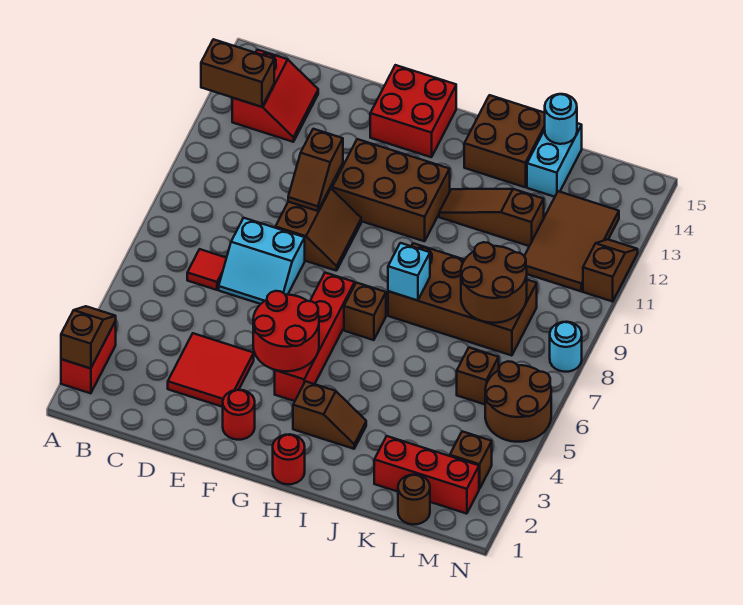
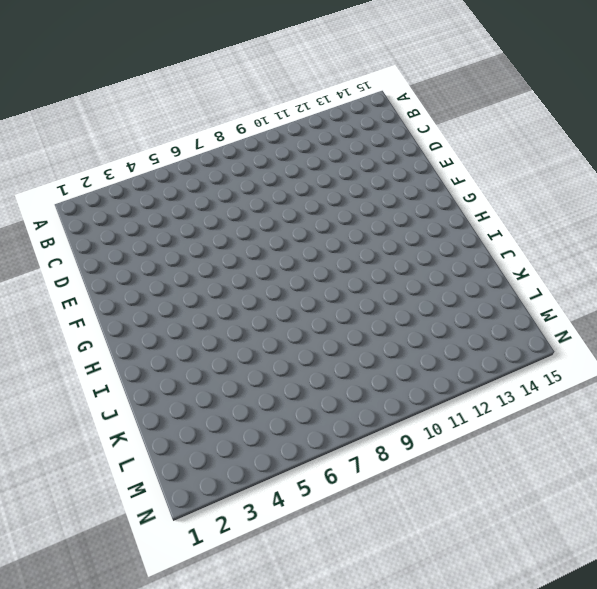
none -> red 1x2 brick [61,321,116,393]
none -> red 2x2 slope [232,50,318,142]
none -> red 1x1 tile [187,249,226,290]
none -> red 2x2 tile [168,333,254,407]

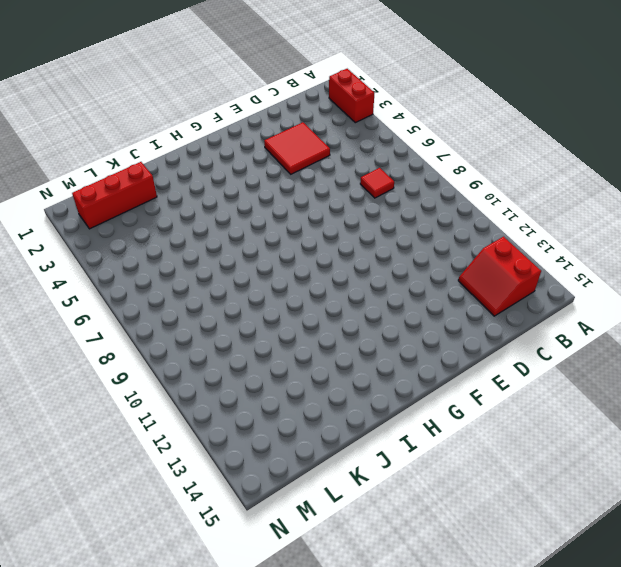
none -> cyan 2x2 slope [219,218,305,304]
none -> brown 2x2 slope [275,188,361,271]
none -> red 1x1 round brick [223,390,255,440]
none -> brown 2x3 brick [332,139,450,241]

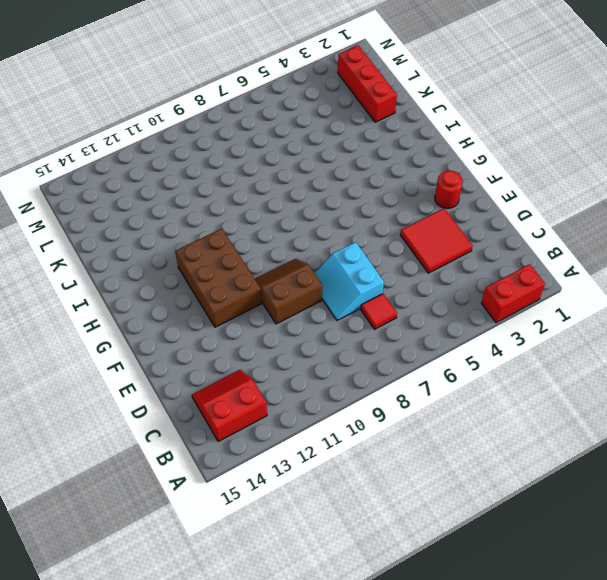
cyan 2x2 slope [315,242,384,320] -> cyan 2x2 slope turned to [219,218,305,304]
none -> red 2x2 brick [370,65,456,157]
none -> red 1x4 brick [275,273,355,401]
none -> red 1x1 round brick [273,434,305,484]
none -> brown 1x2 slope [293,381,366,449]

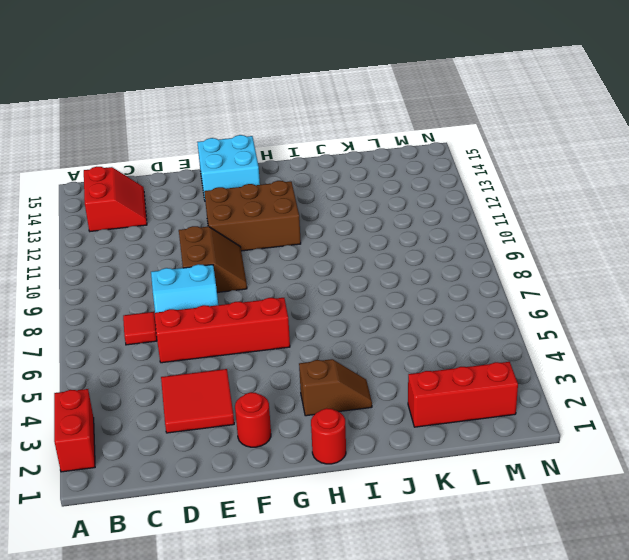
red 1x4 brick [154,298,290,363] -> red 1x4 brick turned to [275,273,355,401]
cyan 2x2 brick [197,135,260,200] -> red 2x2 brick [370,65,456,157]
none -> brown 1x1 brick [344,283,386,340]
none -> brown 2x4 brick [388,243,537,356]
none -> brown 1x3 slope [439,189,544,246]
none -> brown 2x2 brick [464,95,545,187]

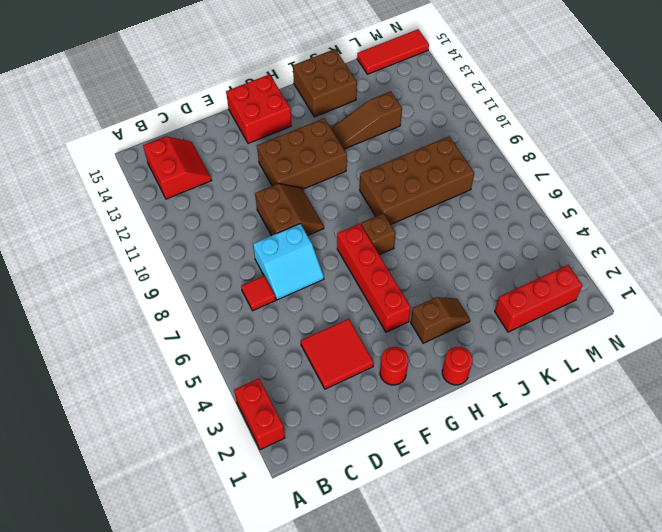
red 1x3 tile [357,29,429,74] -> none
none -> cyan 1x2 brick [527,123,582,197]
none -> brown 1x1 round brick [398,475,430,525]
none -> brown 1x1 brick [457,347,499,404]
none -> brown 2x3 tile [524,191,619,291]

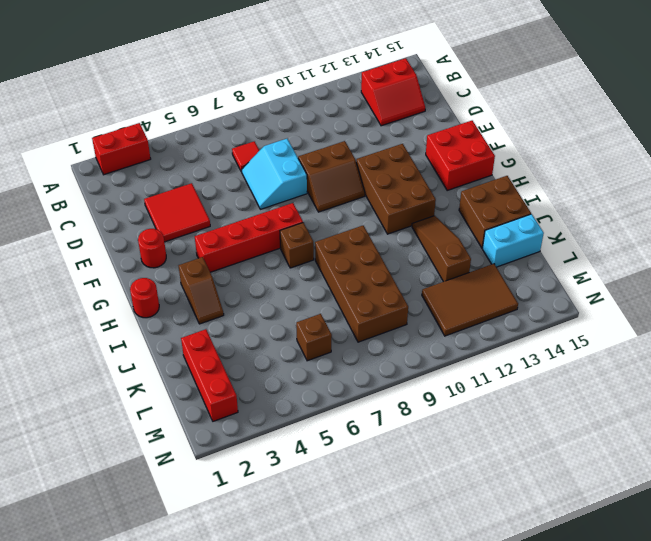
none -> brown 1x1 round brick [398,475,430,525]
none -> brown 1x1 brick [450,431,492,489]
none -> brown 2x2 round brick [485,361,551,442]
none -> cyan 1x1 round brick [550,322,582,372]

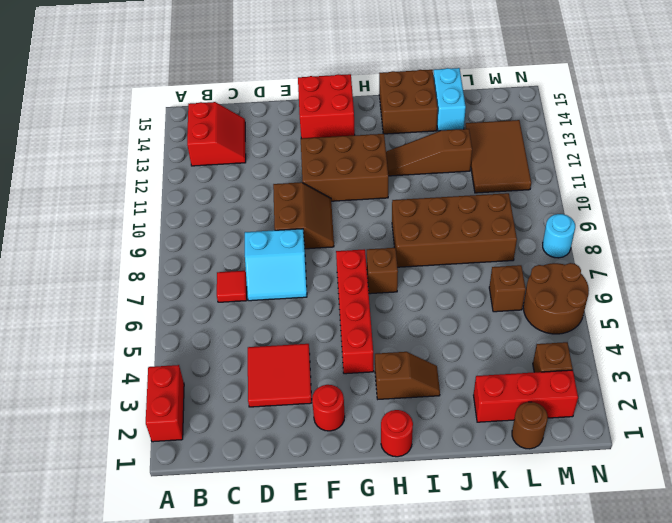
none -> brown 1x2 slope [583,239,638,301]
none -> brown 1x2 slope [61,306,116,369]
none -> brown 1x2 brick [201,39,274,107]
none -> brown 1x2 slope [288,129,343,211]

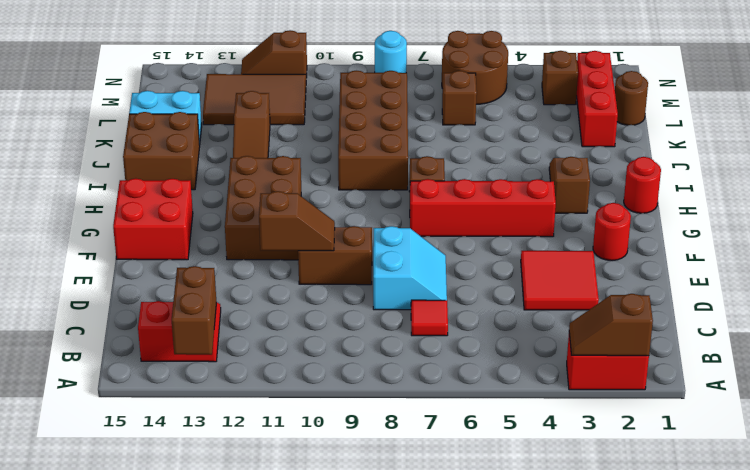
none -> red 2x2 round brick [253,291,319,371]
none -> cyan 1x1 brick [388,243,430,301]
none -> brown 2x2 round brick [461,242,527,323]
none -> cyan 1x1 round brick [545,94,577,144]

